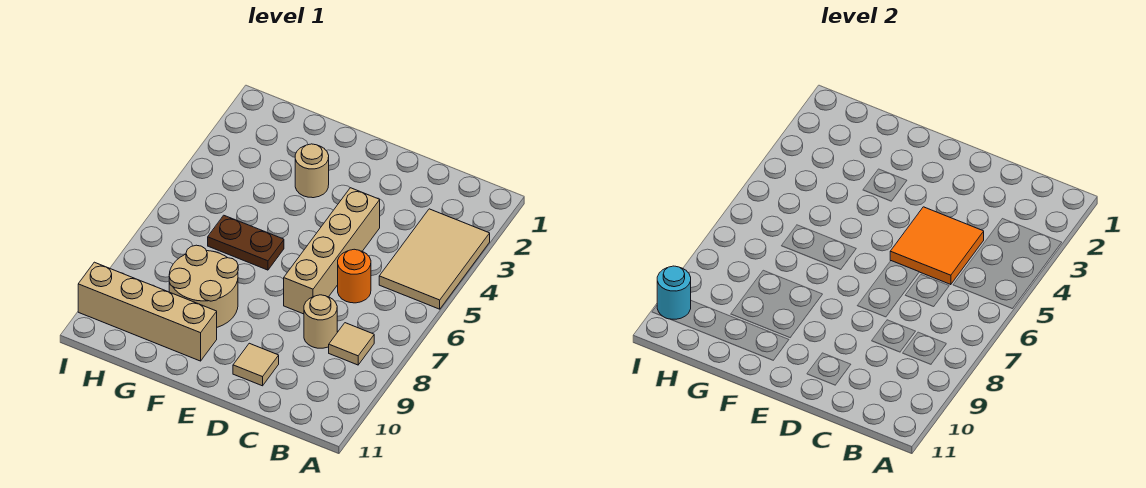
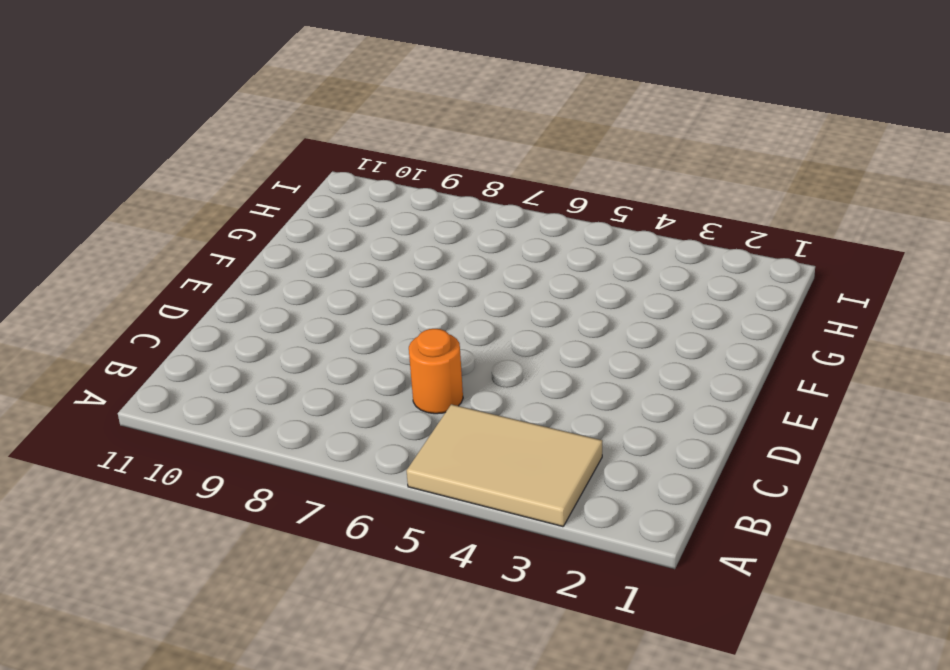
none -> tan 1x1 tile [329,323,374,365]
none -> tan 1x1 round brick [304,295,337,348]
none -> tan 1x4 brick [284,188,380,314]

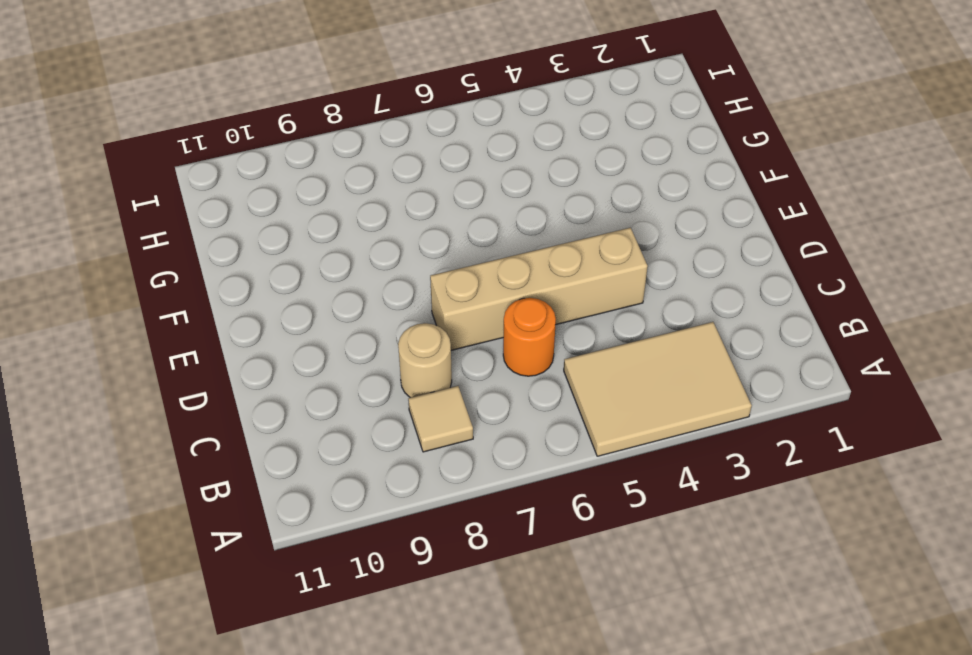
none -> tan 1x1 tile [233,343,279,386]
none -> tan 1x1 round brick [295,144,329,198]
none -> brown 1x2 plate [208,215,284,270]

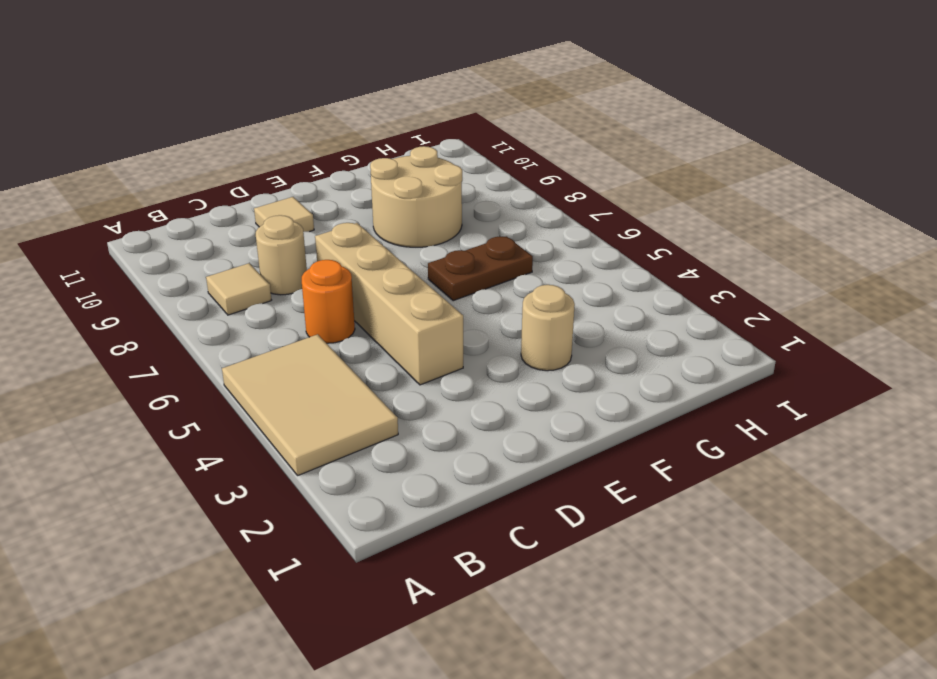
none -> tan 1x4 brick [78,262,217,361]
none -> orange 2x2 tile [890,207,984,285]
none -> cyan 1x1 round brick [657,266,691,319]

